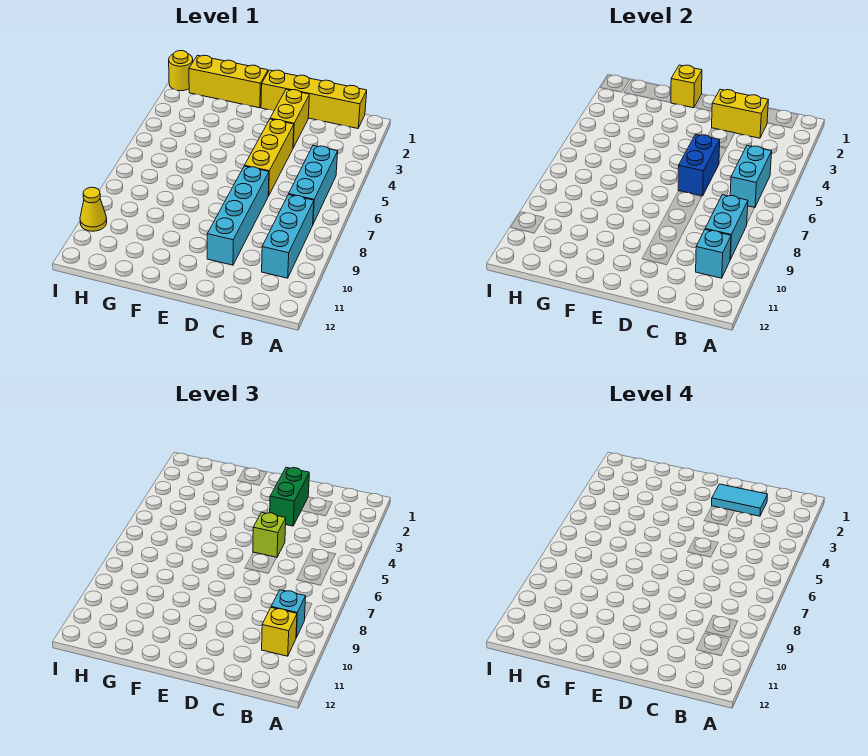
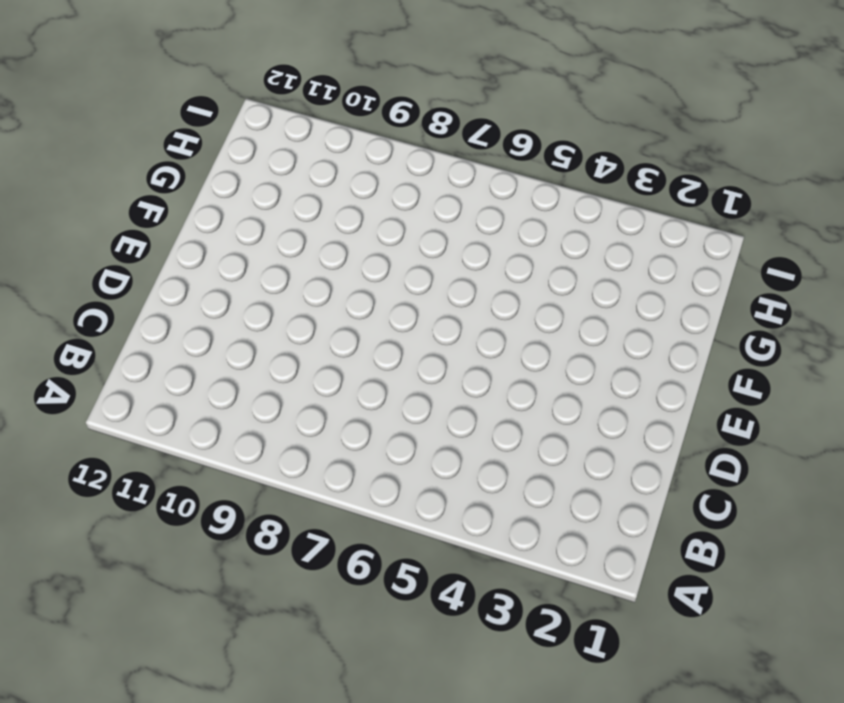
none -> yellow 1x4 brick [261,70,367,129]
none -> cyan 1x3 brick [289,146,338,224]
none -> cyan 1x3 brick [262,195,314,278]

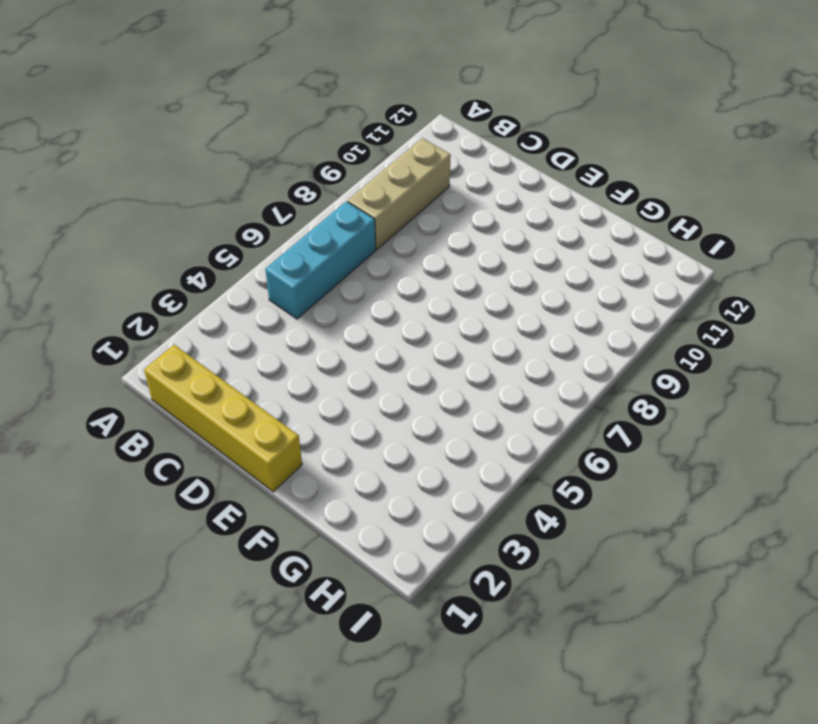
tan 1x3 brick [348,138,451,250] -> cyan 1x3 brick [262,195,314,278]
none -> yellow 1x2 brick [270,89,309,148]
none -> yellow 1x3 brick [245,119,294,196]
none -> cyan 1x4 brick [207,166,269,265]

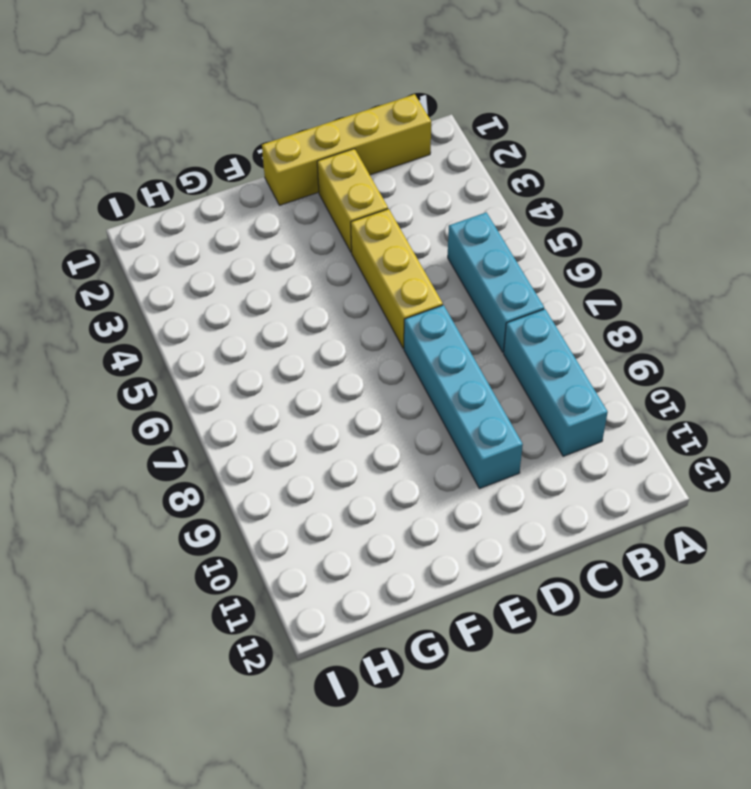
none -> yellow 1x3 brick [189,55,268,108]
none -> yellow 1x1 round brick [169,51,193,91]
none -> yellow 1x1 cone [80,187,107,231]

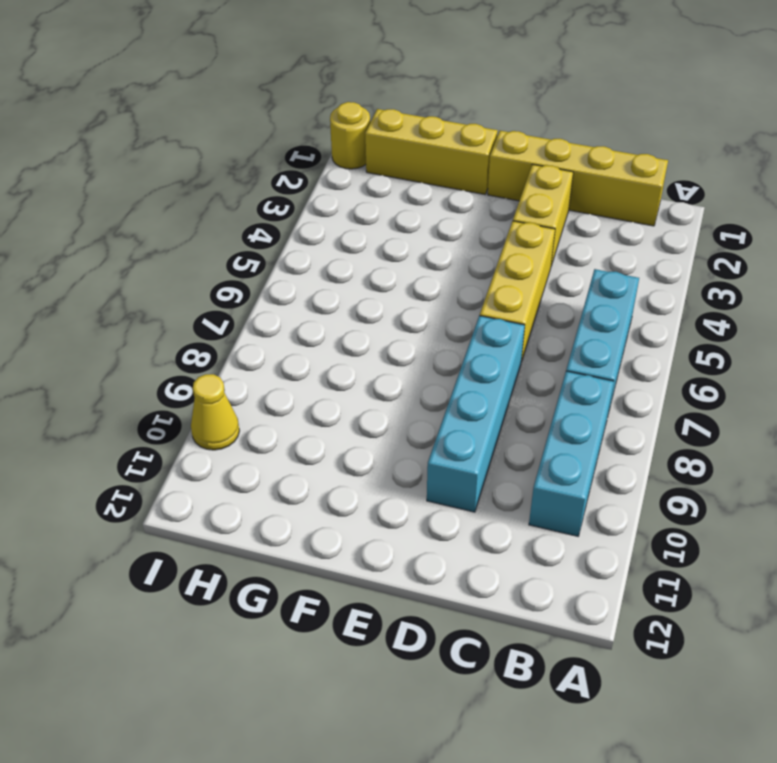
none -> cyan 1x2 brick [730,146,772,208]
none -> cyan 1x2 brick [705,195,748,260]
none -> cyan 1x1 brick [696,230,731,278]

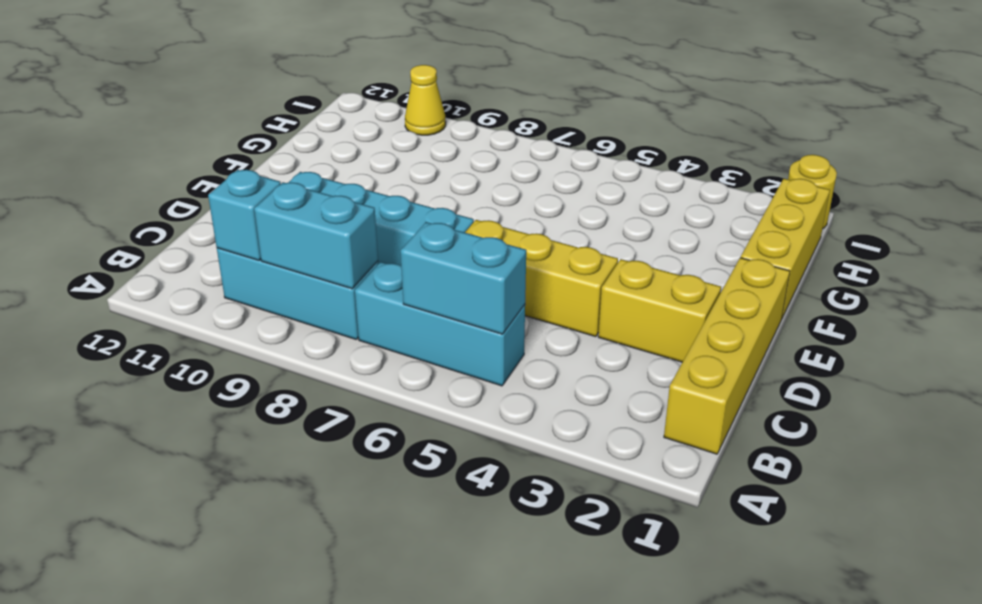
none -> yellow 1x2 brick [712,89,768,138]
none -> blue 1x2 brick [678,134,720,196]
none -> yellow 1x1 brick [671,65,702,108]

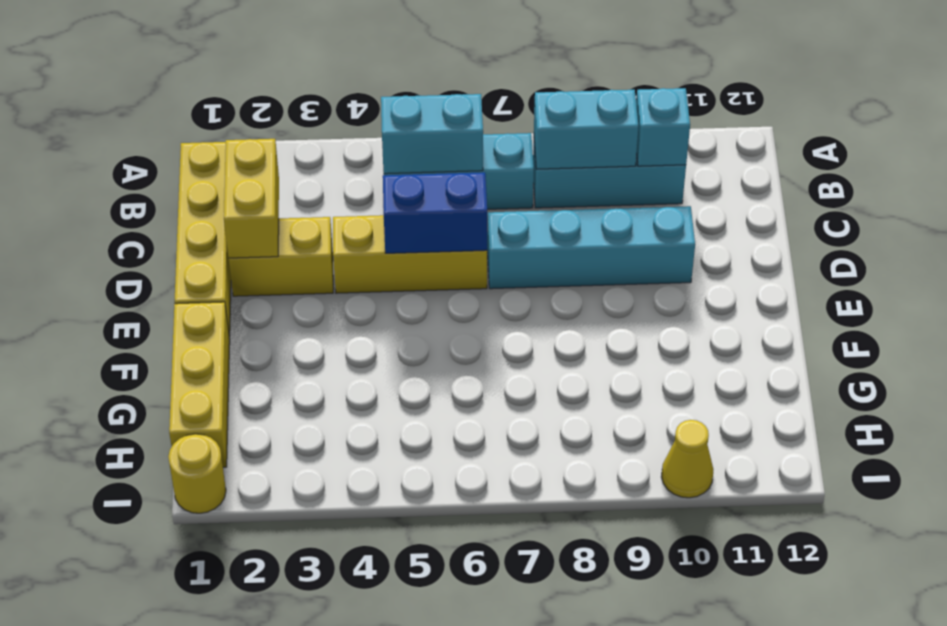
none -> yellow 1x1 brick [671,65,702,108]
none -> cyan 1x1 brick [271,590,306,638]
none -> yellow 1x1 brick [262,608,297,656]

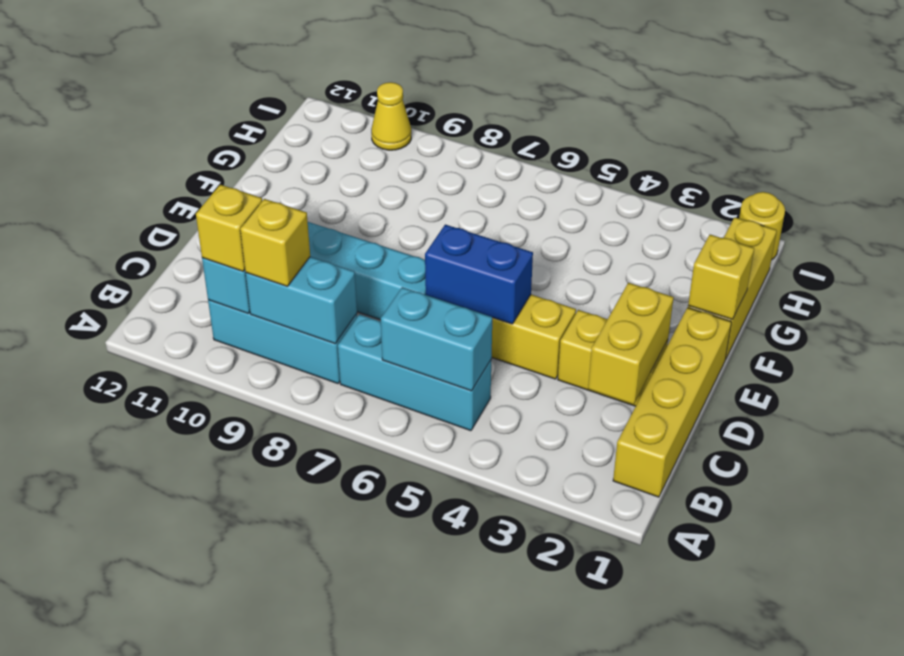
yellow 1x1 brick [240,199,310,286] -> cyan 1x1 brick [271,590,306,638]
none -> green 1x2 brick [270,467,309,526]
none -> lime 1x1 brick [253,512,286,557]
none -> cyan 1x2 tile [712,484,768,516]

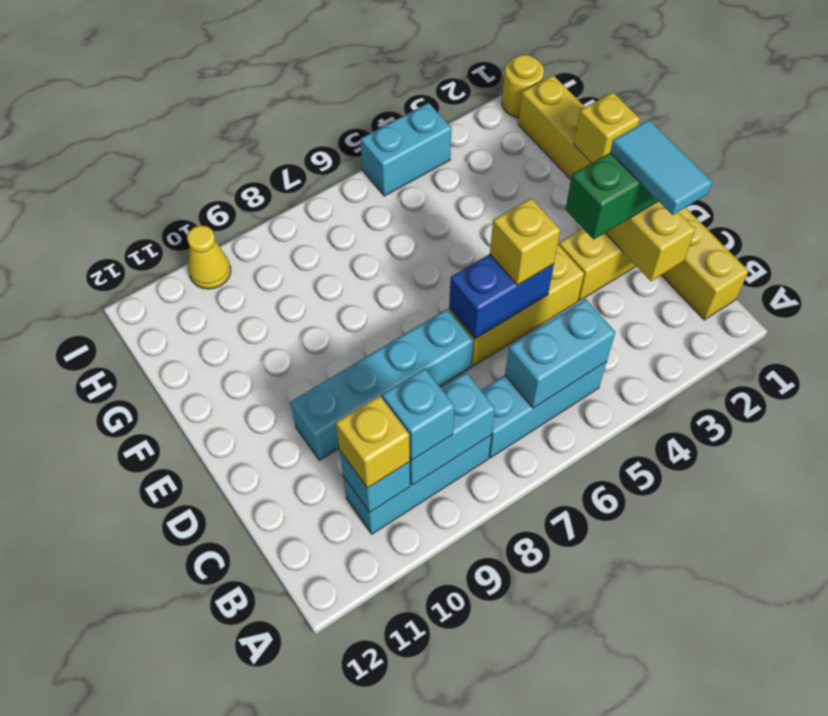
yellow 1x1 brick [490,198,560,285] -> lime 1x1 brick [253,512,286,557]
cyan 1x2 brick [361,103,452,196] -> none

